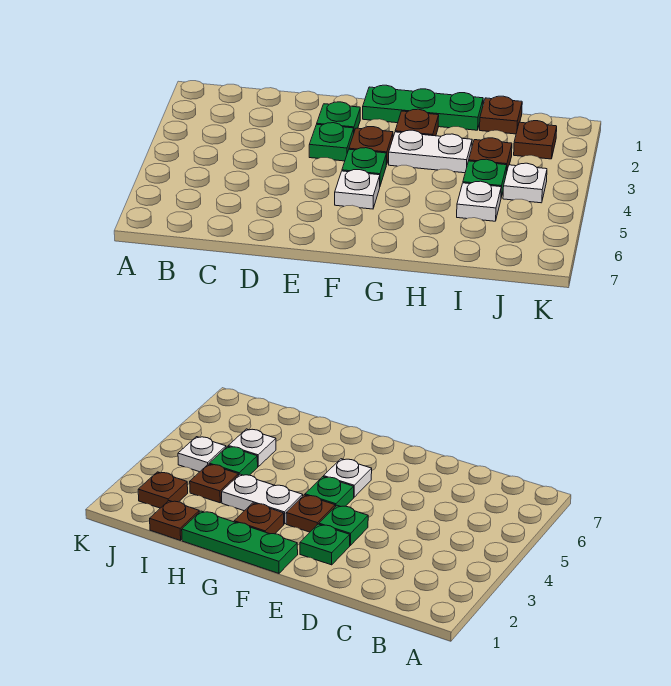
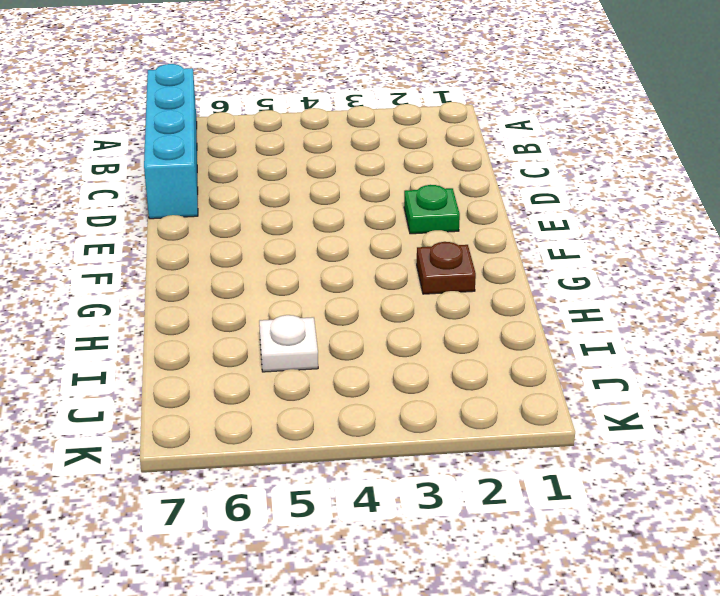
cyan 1x4 brick [144,64,198,219] -> none
none -> green 1x1 plate [309,123,354,161]
none -> green 1x3 plate [363,85,483,130]
none -> brown 1x1 plate [349,127,393,165]

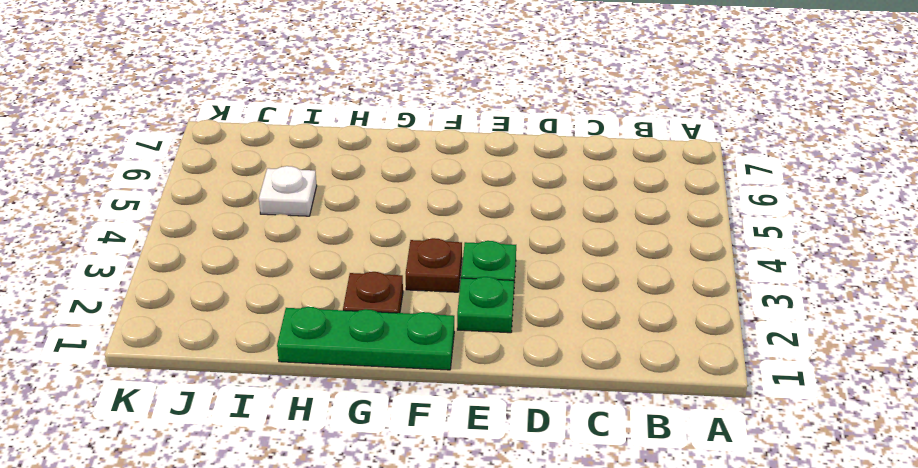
none -> green 1x1 plate [342,148,387,185]
none -> white 1x1 plate [335,170,380,209]
none -> white 1x2 plate [389,130,472,173]

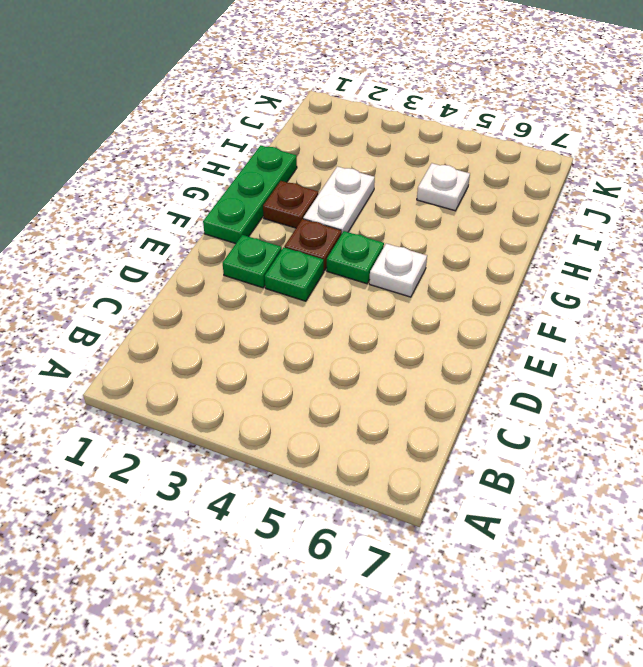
none -> brown 1x1 plate [480,96,522,134]
none -> brown 1x1 plate [469,138,512,173]
none -> green 1x1 plate [463,159,507,197]

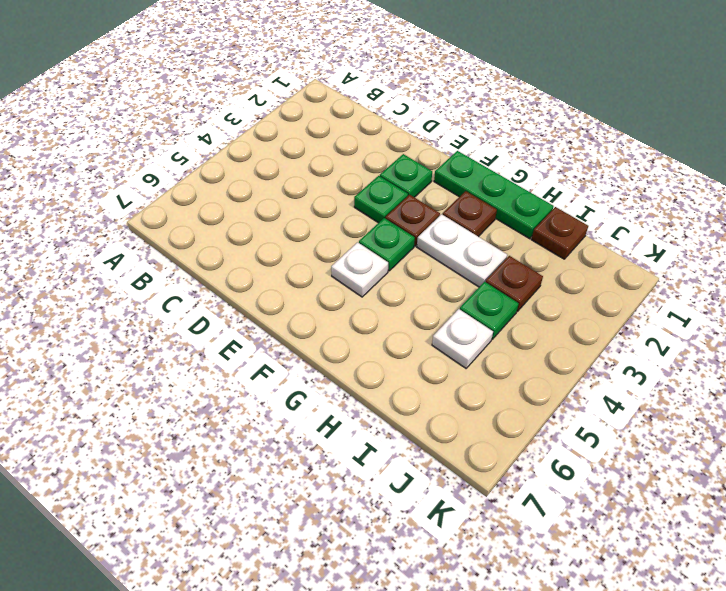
none -> brown 1x1 plate [514,121,557,159]
none -> white 1x1 plate [503,163,547,203]

